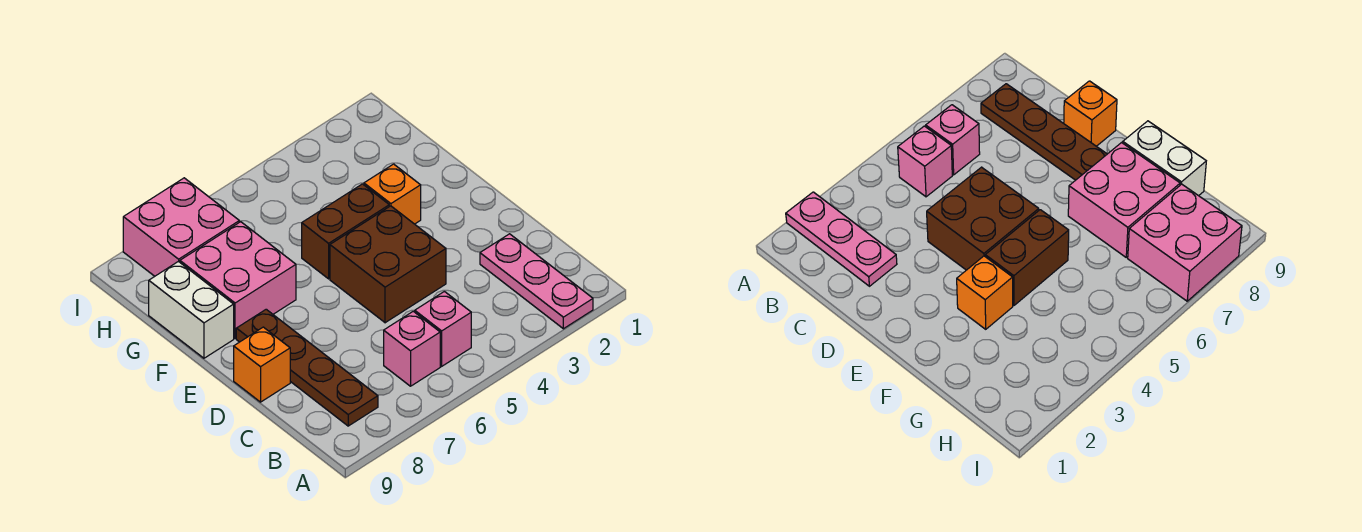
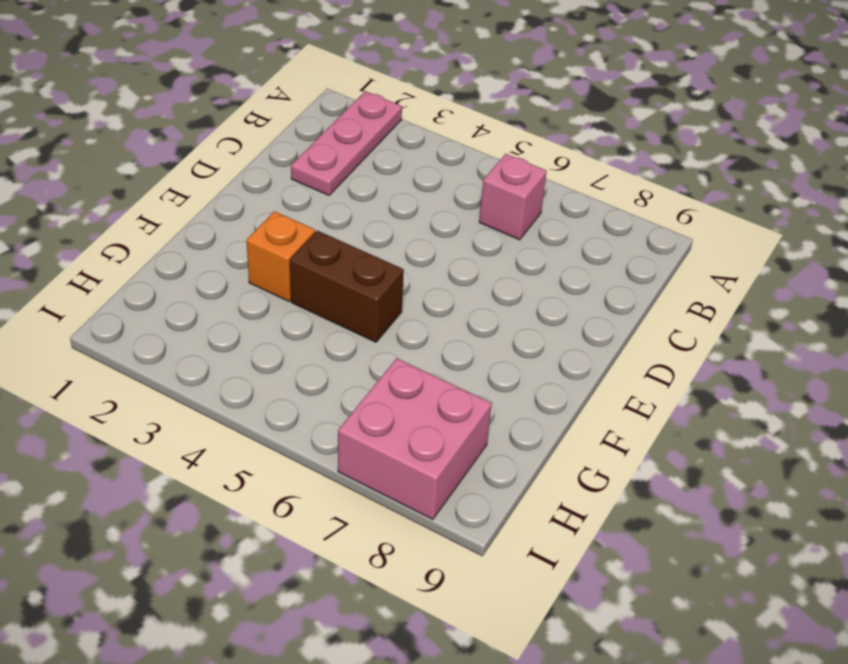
none -> pink 1x1 brick [415,291,471,366]
none -> brown 1x4 plate [236,309,378,426]

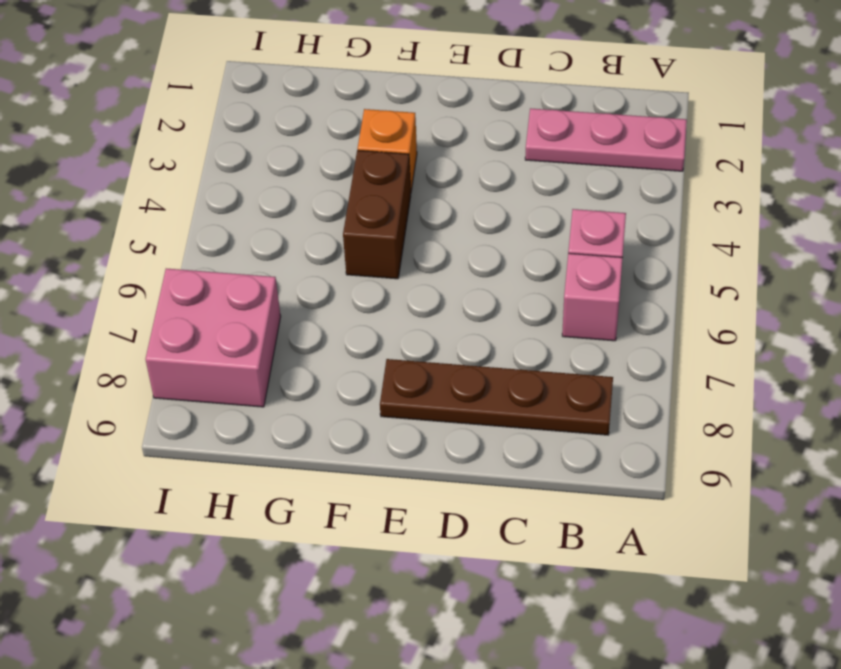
none -> brown 2x2 brick [330,206,446,323]
none -> orange 1x1 brick [234,327,290,402]

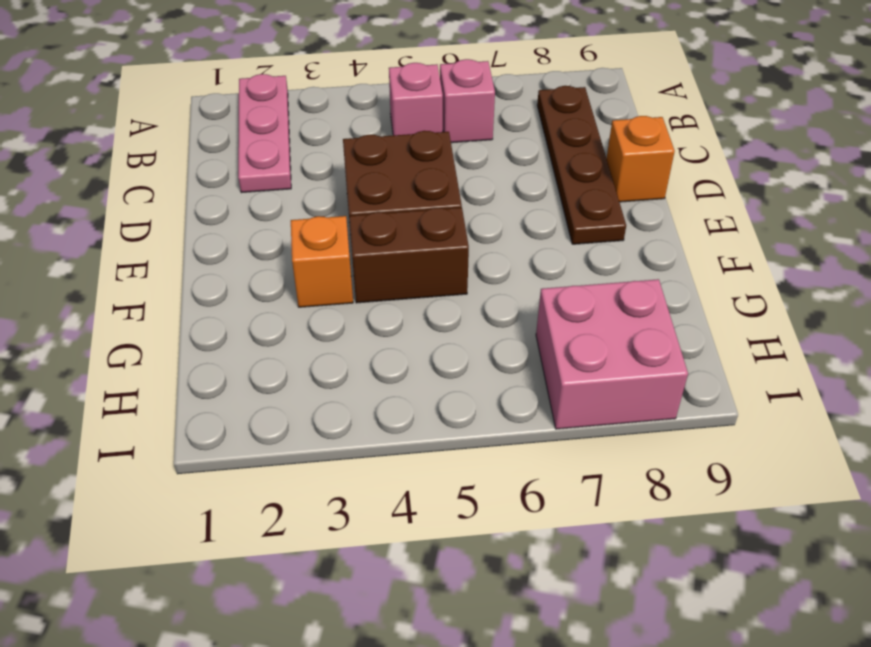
none -> pink 2x2 brick [180,222,296,338]
none -> white 1x2 brick [149,261,234,358]

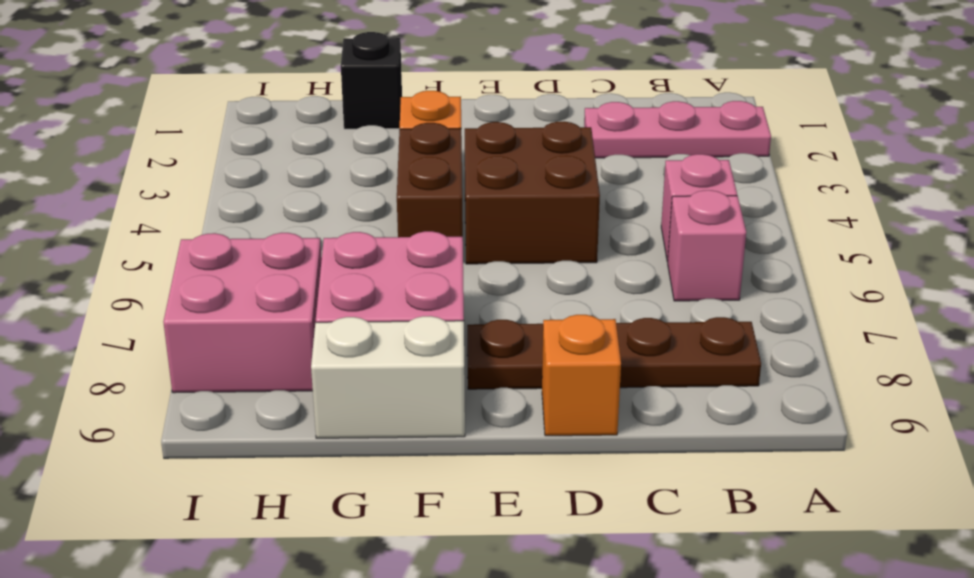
black 1x1 brick [341,32,402,129] -> none

